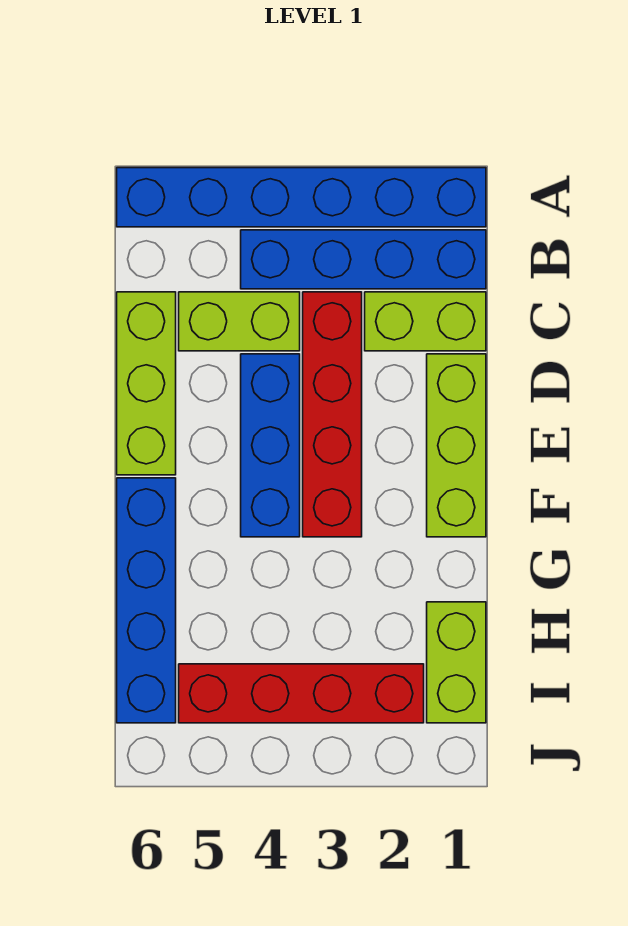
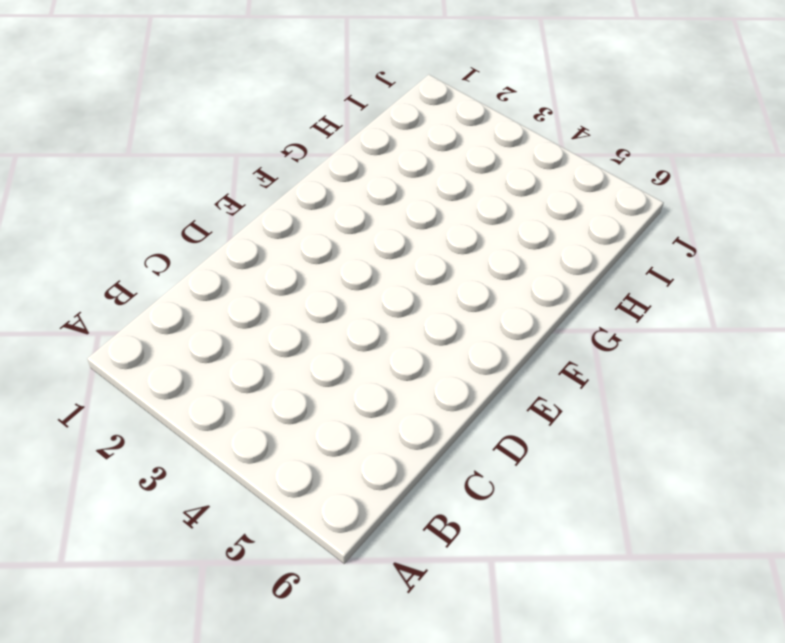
none -> blue 1x6 brick [117,168,486,227]
none -> blue 1x4 brick [241,230,486,289]

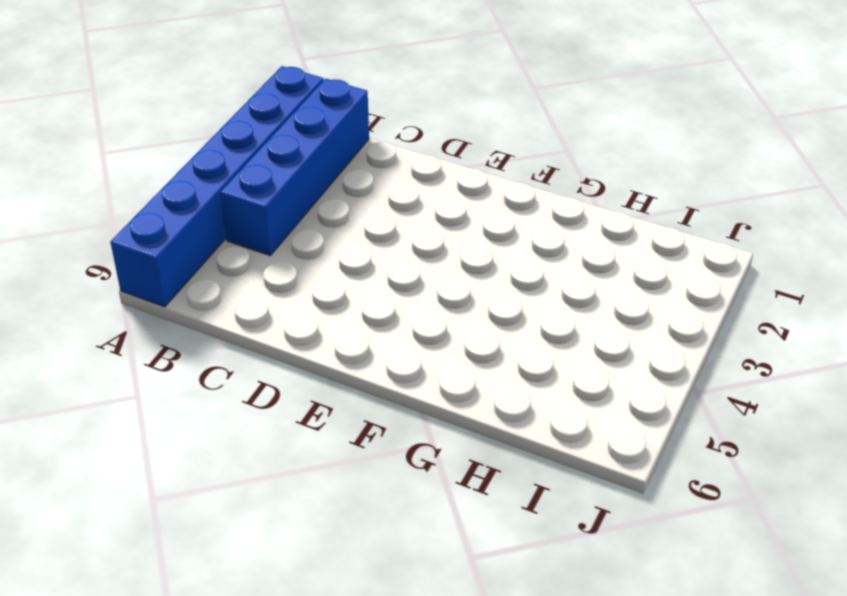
none -> lime 1x2 brick [365,292,486,351]
none -> red 1x4 brick [303,292,362,537]

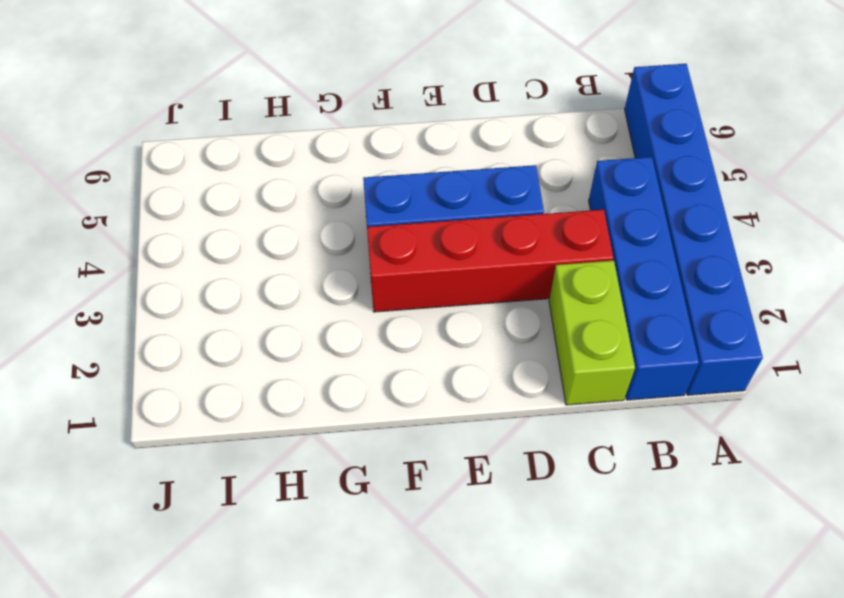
none -> lime 1x2 brick [179,292,300,351]
none -> lime 1x3 brick [117,292,176,475]

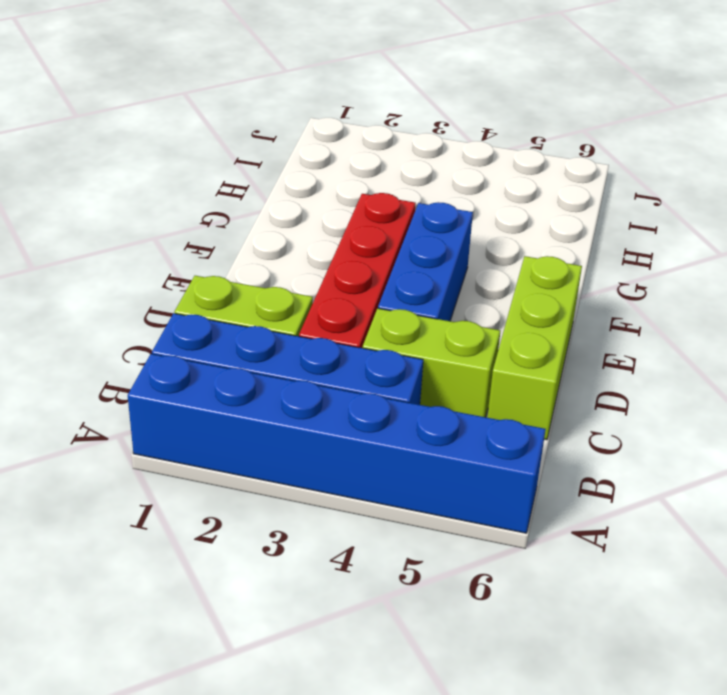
none -> lime 1x3 brick [427,354,486,537]
none -> blue 1x4 brick [117,478,176,723]

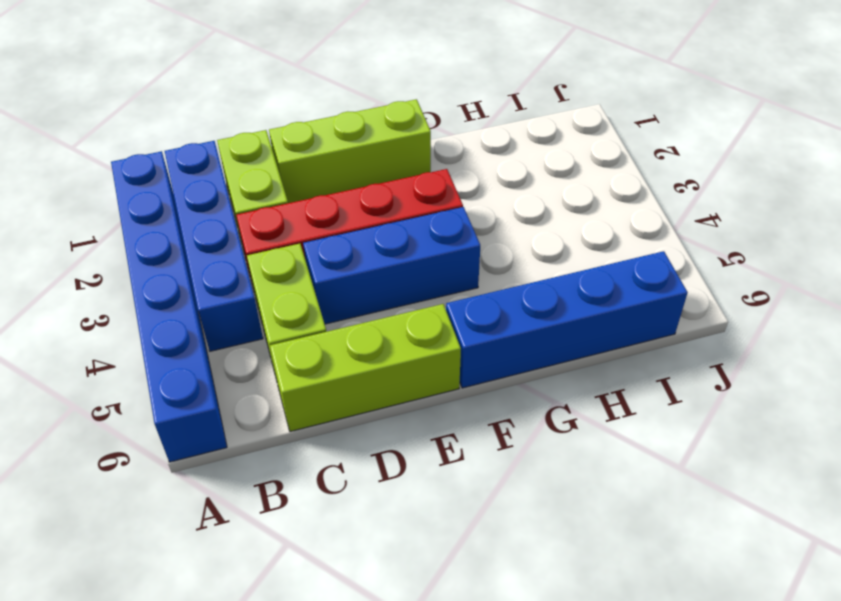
none -> lime 1x2 brick [427,602,486,723]
none -> red 1x4 brick [179,664,424,723]

